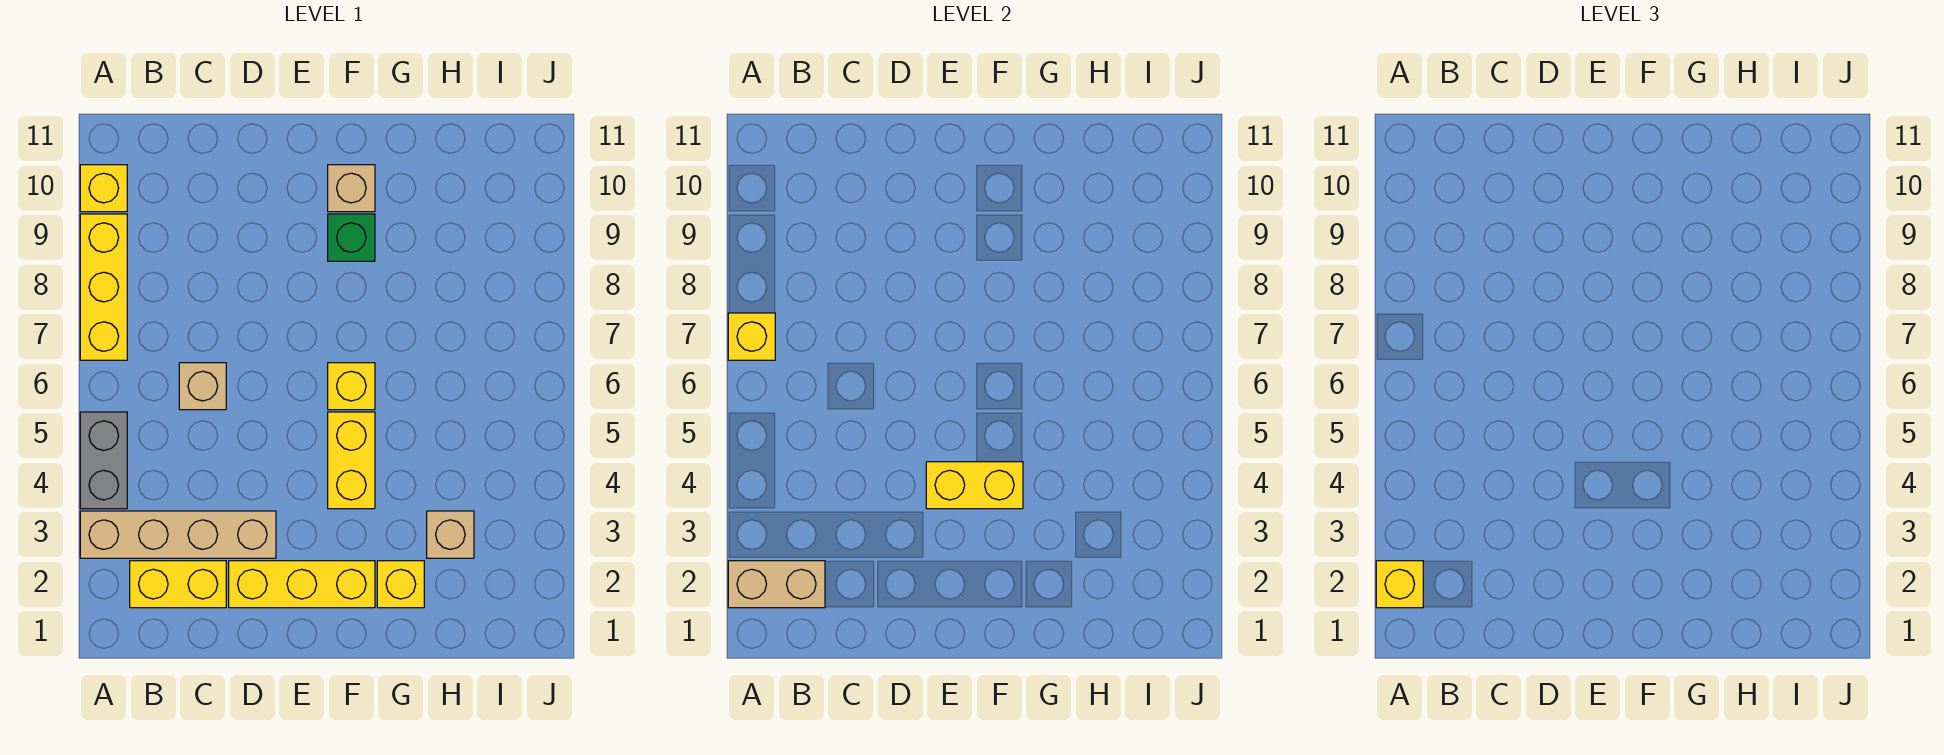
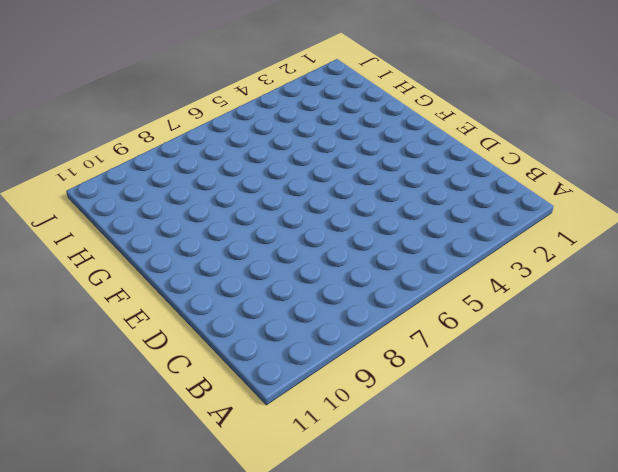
none -> tan 1x4 brick [80,511,276,558]
none -> grey 1x2 brick [80,412,127,509]
none -> yellow 1x3 brick [80,214,127,360]

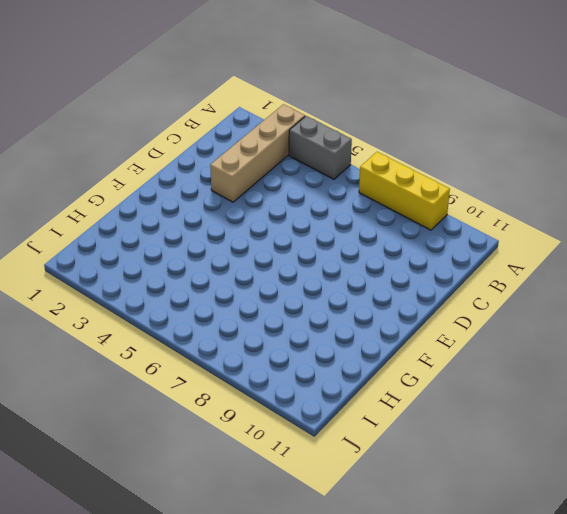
none -> yellow 1x1 brick [80,165,127,212]
none -> yellow 1x2 brick [130,561,226,608]
none -> tan 1x1 brick [179,363,226,410]

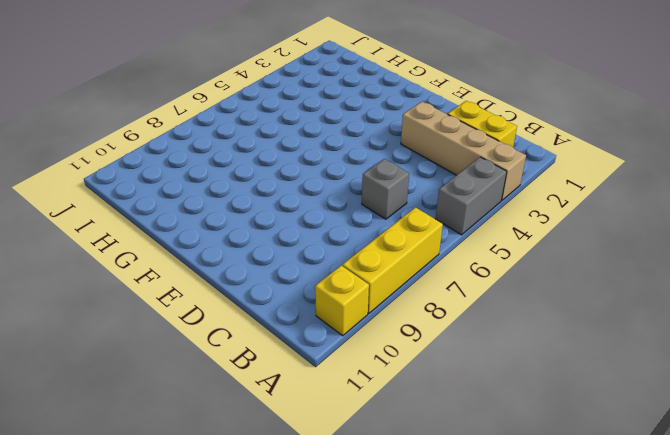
grey 1x1 brick [362,159,409,219] -> tan 1x1 brick [179,363,226,410]
none -> yellow 1x3 brick [229,561,375,608]
none -> yellow 1x2 brick [328,412,375,509]
none -> yellow 1x1 brick [328,363,375,410]

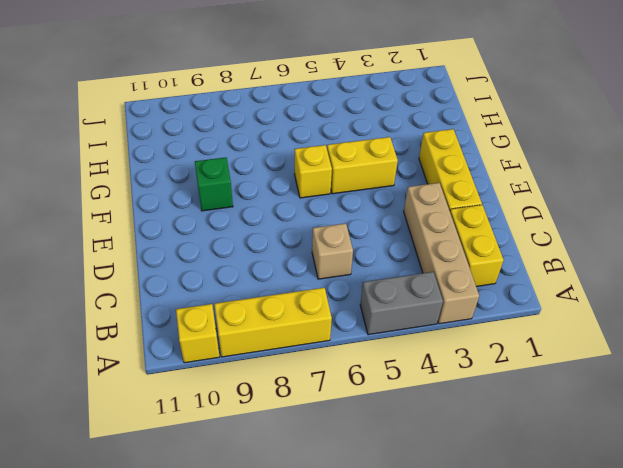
none -> tan 1x1 brick [328,165,375,212]
none -> yellow 1x1 brick [377,561,424,608]
none -> tan 1x1 brick [427,511,474,558]

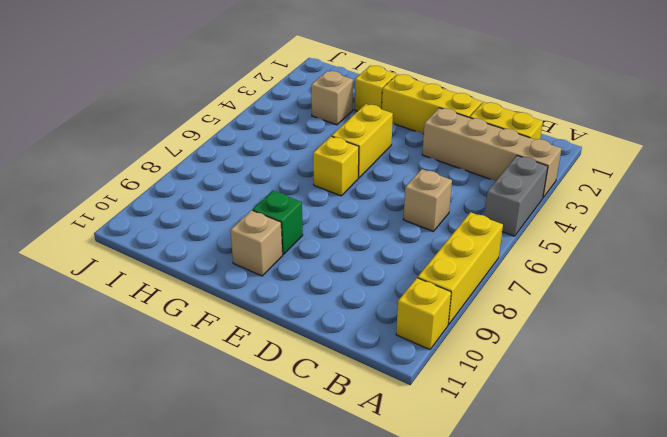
none -> tan 1x2 brick [728,561,825,608]
none -> yellow 1x1 brick [728,313,775,360]
none -> yellow 1x2 brick [926,462,1023,509]

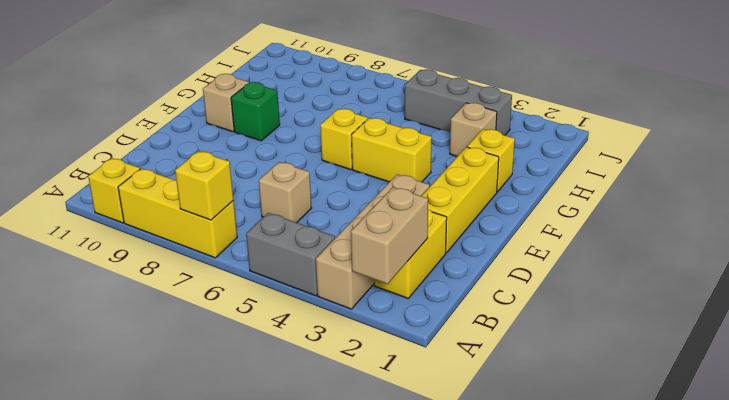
grey 1x3 brick [405,69,512,135] -> none
none -> yellow 1x2 brick [926,462,1023,509]
none -> yellow 1x1 brick [1376,561,1423,608]

